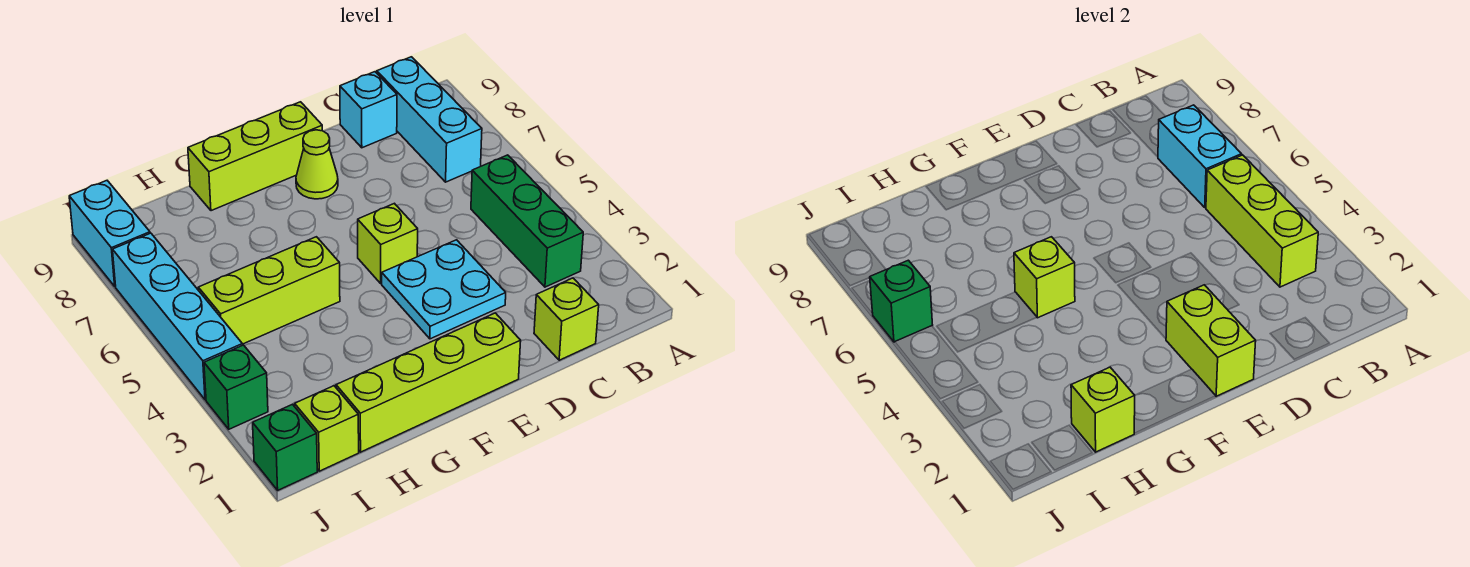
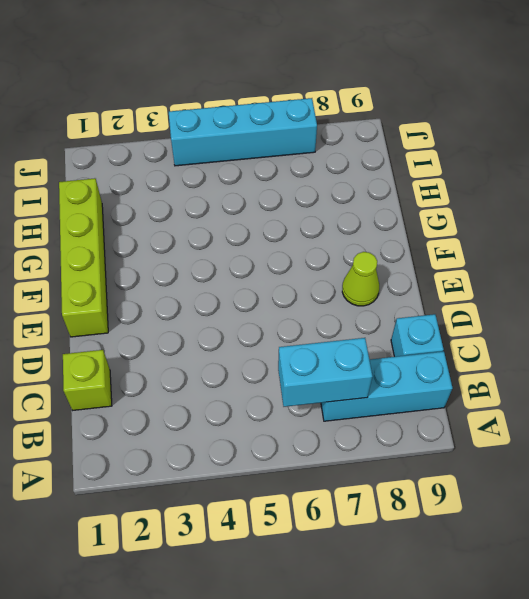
none -> green 1x3 brick [471,155,583,287]
none -> cyan 2x2 plate [382,240,506,339]
none -> lime 1x1 brick [358,203,418,283]

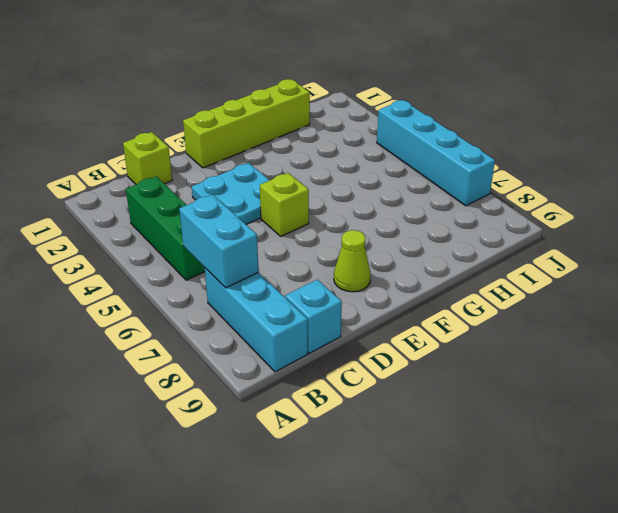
none -> lime 1x3 brick [188,102,322,211]
none -> lime 1x3 brick [198,237,340,344]
none -> lime 1x1 brick [295,386,359,471]

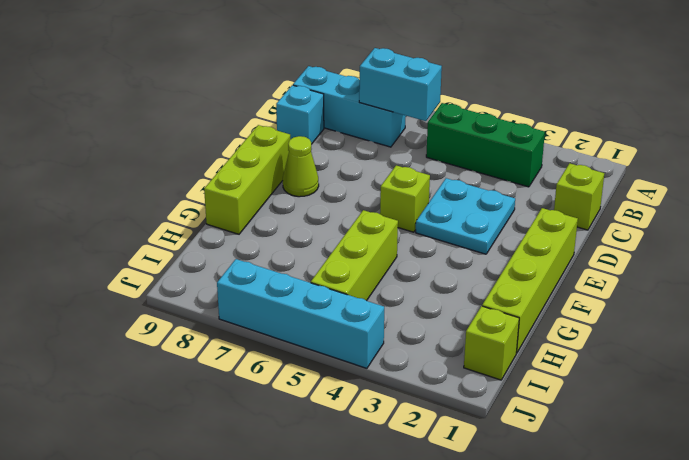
none -> green 1x1 brick [253,404,317,490]
none -> green 1x1 brick [204,345,268,429]
none -> cyan 1x2 brick [69,181,150,287]

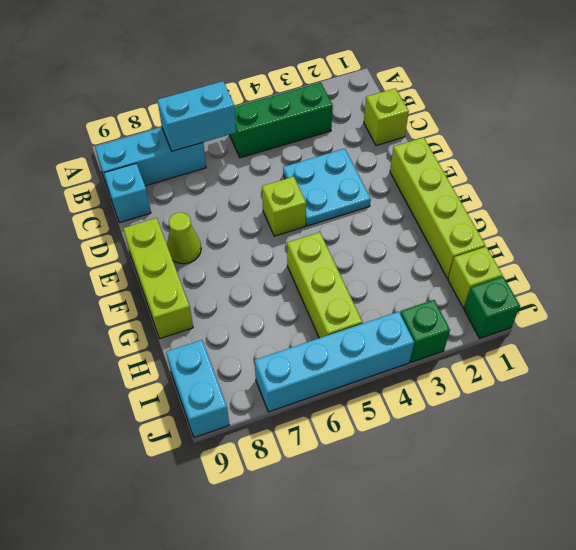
cyan 1x2 brick [166,340,229,438] -> cyan 1x2 brick turned to [69,181,150,287]
none -> lime 1x3 brick [1206,155,1318,287]
none -> lime 1x2 brick [1166,285,1256,396]
none -> lime 1x1 brick [1014,237,1075,318]

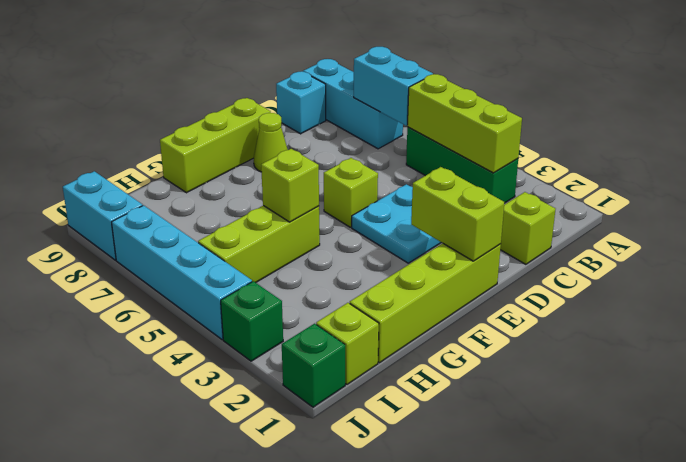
none -> lime 1x1 brick [1071,367,1135,452]
none -> green 1x1 brick [870,260,932,342]

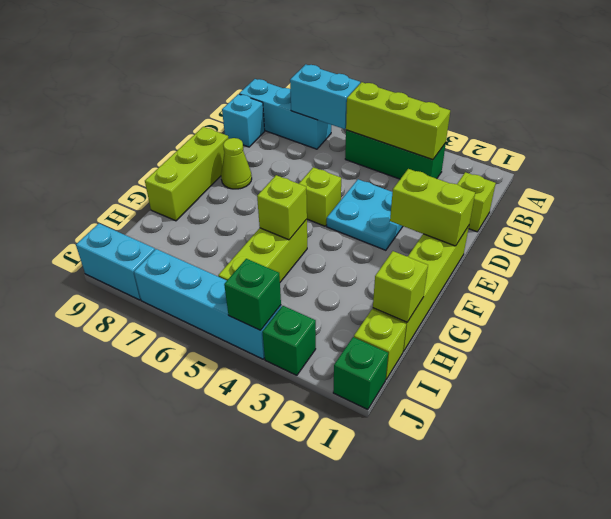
green 1x1 brick [224,259,281,330] -> green 1x1 brick moved to [870,260,932,342]

